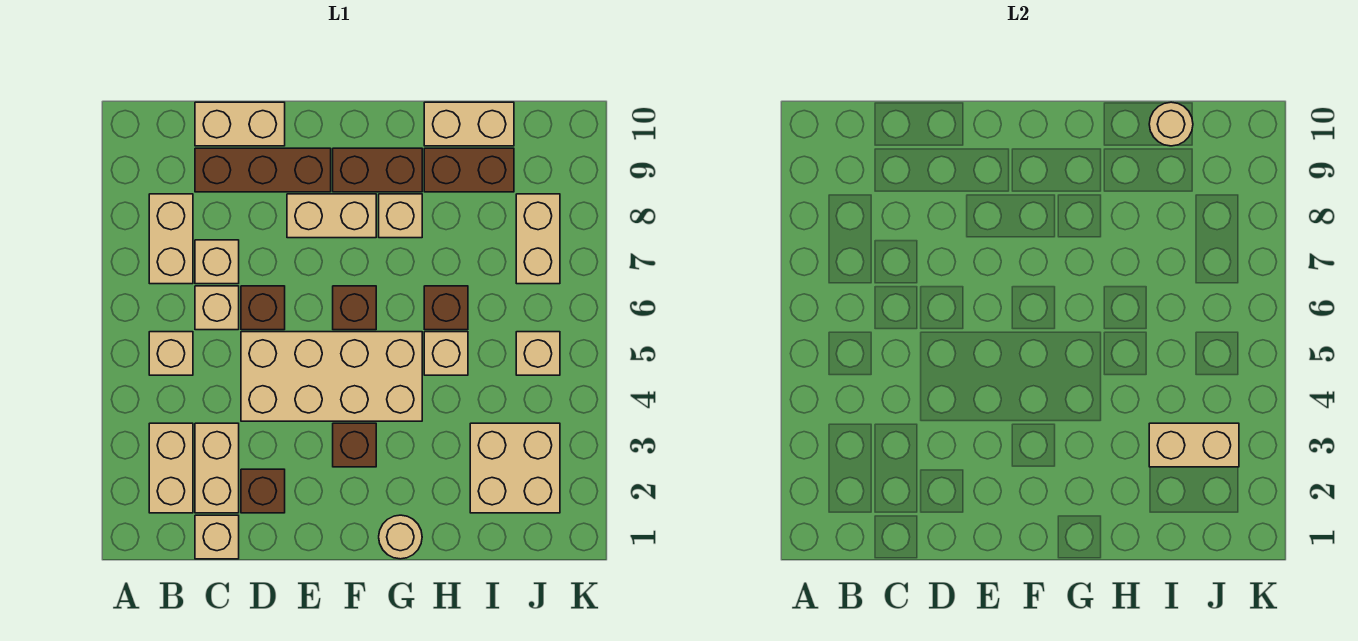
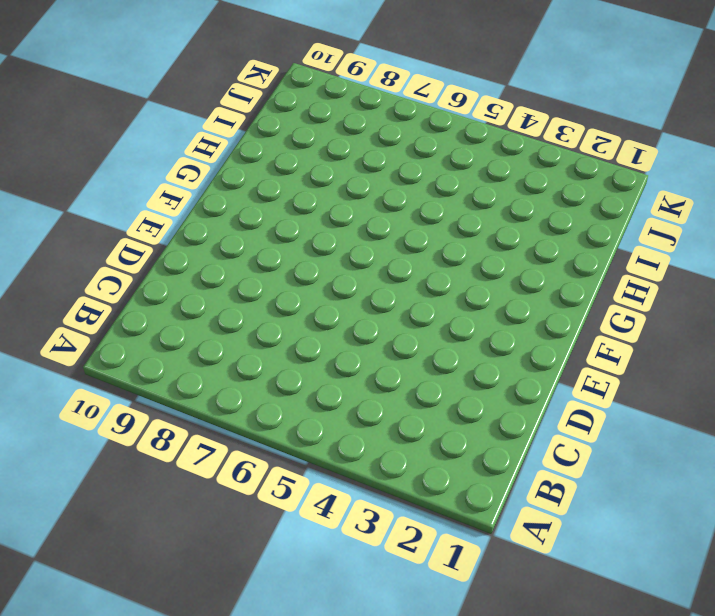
none -> tan 1x2 brick [149,423,193,513]
none -> tan 1x1 brick [149,332,193,375]
none -> tan 1x2 brick [149,194,193,284]

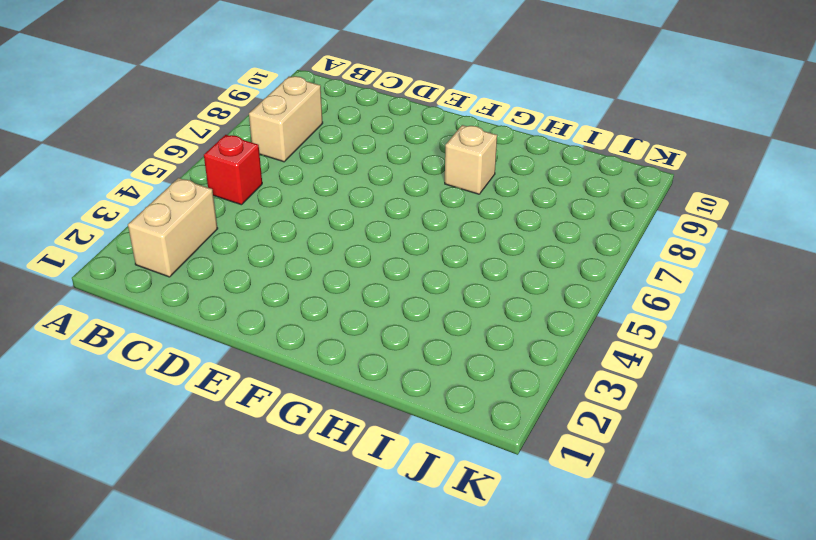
red 1x1 brick [204,135,262,205] -> tan 1x1 brick [149,332,193,375]
none -> tan 1x1 brick [195,515,239,559]
none -> tan 1x2 brick [195,423,239,513]
none -> tan 1x1 brick [195,286,239,330]

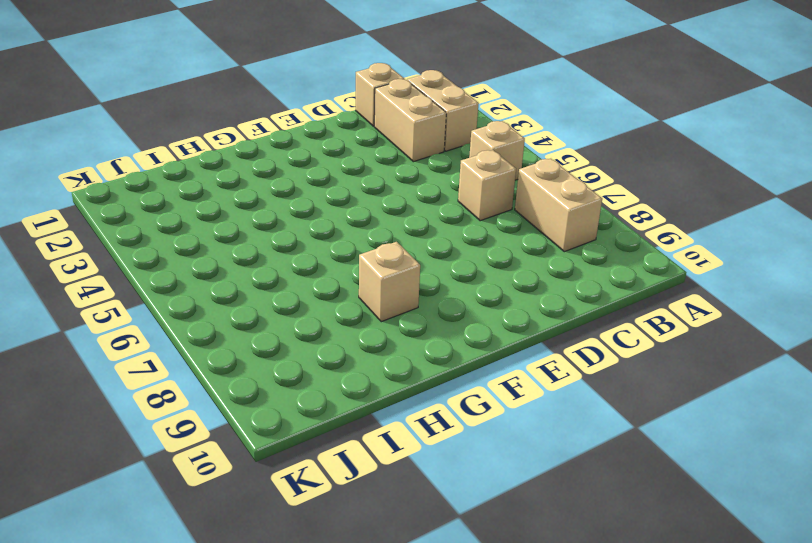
none -> tan 1x1 brick [195,240,239,284]
none -> brown 1x3 brick [195,148,331,192]
none -> tan 1x2 brick [195,102,285,146]

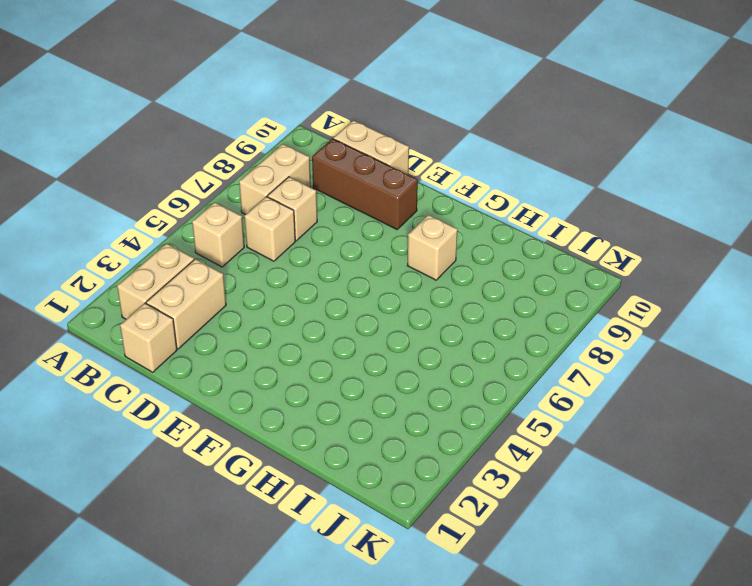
none -> brown 1x1 brick [241,469,285,513]
none -> tan 2x4 brick [241,332,422,421]
none -> brown 1x1 brick [241,286,285,330]

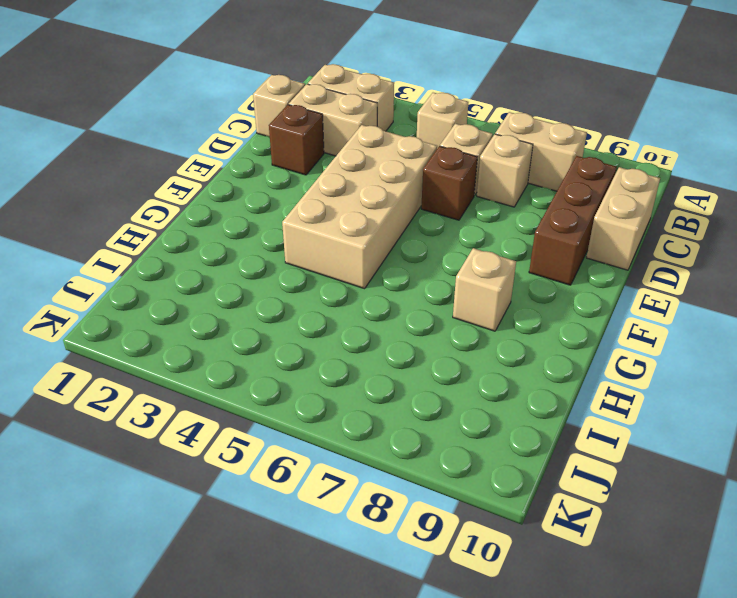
none -> tan 1x2 brick [287,194,376,238]
none -> brown 1x1 brick [333,423,376,467]
none -> brown 1x1 brick [333,286,376,330]

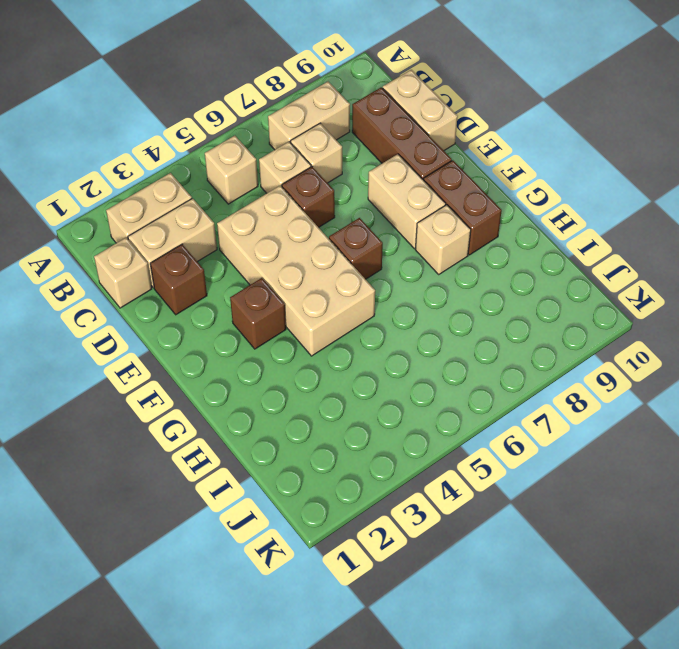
none -> tan 1x1 round brick [379,515,422,559]
none -> tan 1x1 brick [424,332,468,375]
none -> brown 1x1 brick [424,286,468,330]

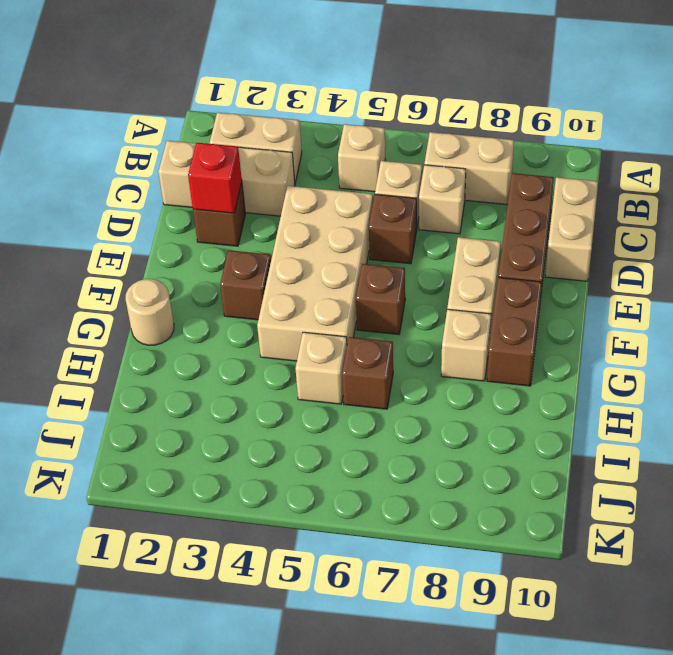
red 1x1 brick [188,143,242,213] -> none
none -> brown 1x2 brick [424,148,514,192]
none -> tan 1x2 brick [424,102,514,146]
none -> tan 2x2 brick [470,423,560,513]

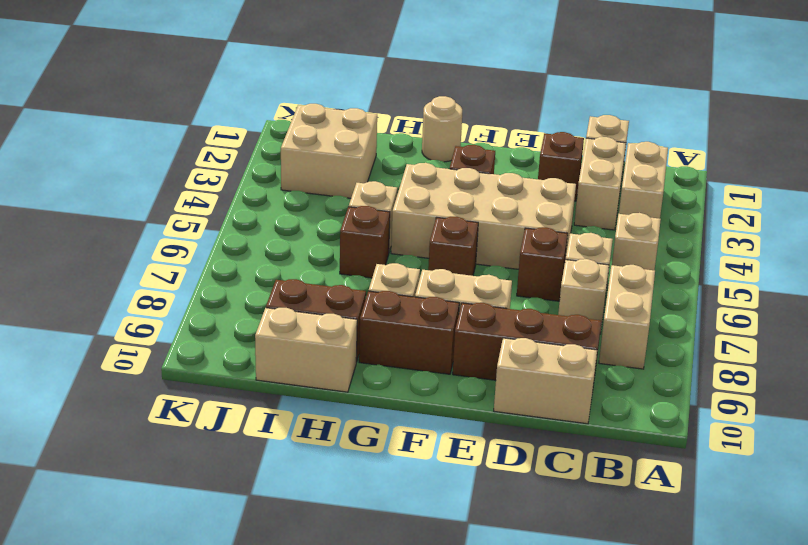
none -> tan 1x1 brick [516,332,560,375]
none -> tan 1x2 brick [516,194,560,284]
none -> tan 1x2 brick [1149,423,1239,467]

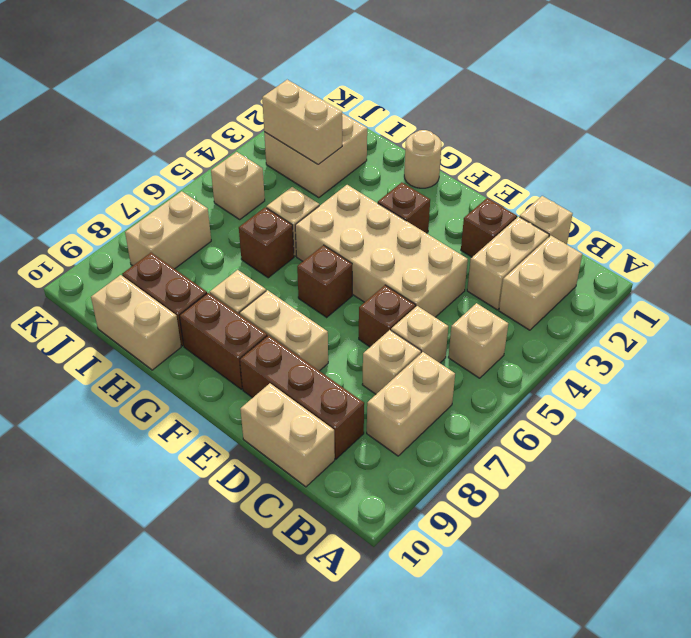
none -> tan 1x1 round brick [1149,102,1193,146]

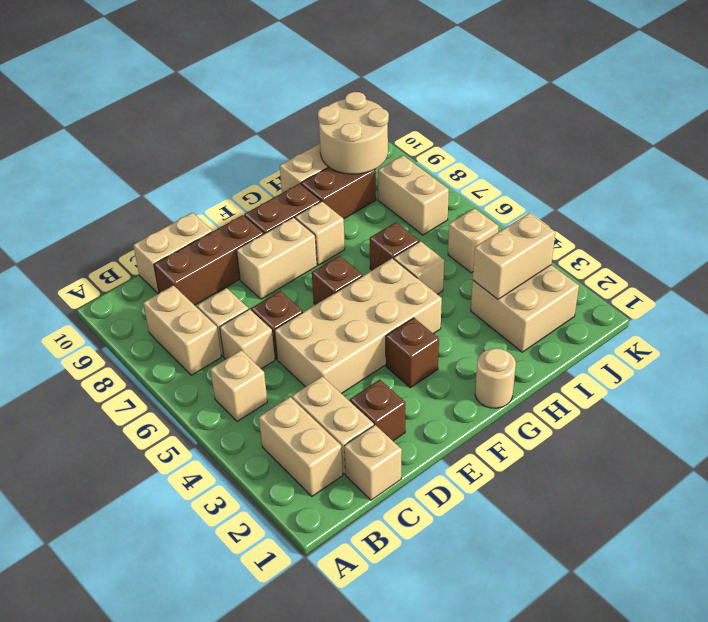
tan 2x2 round brick [318,92,389,174] -> tan 1x1 round brick [1149,102,1193,146]

